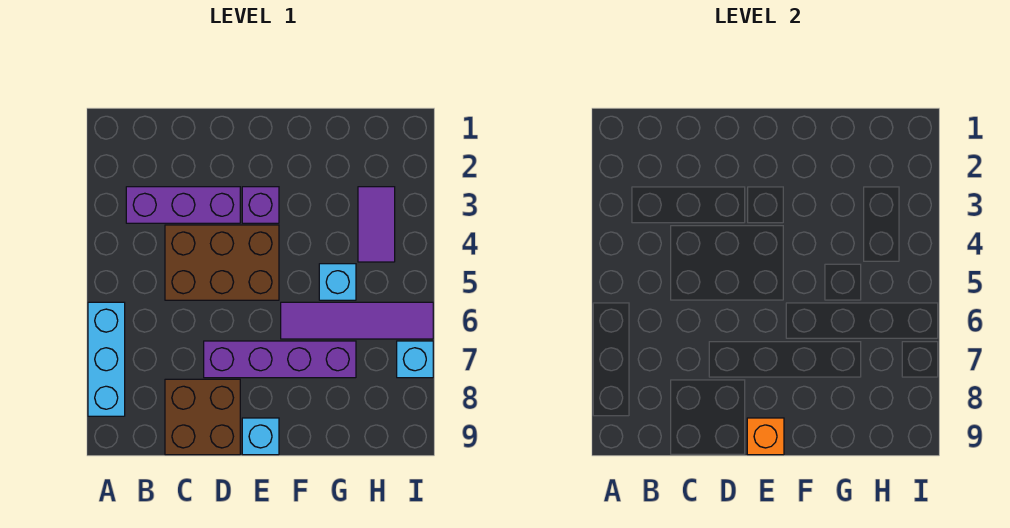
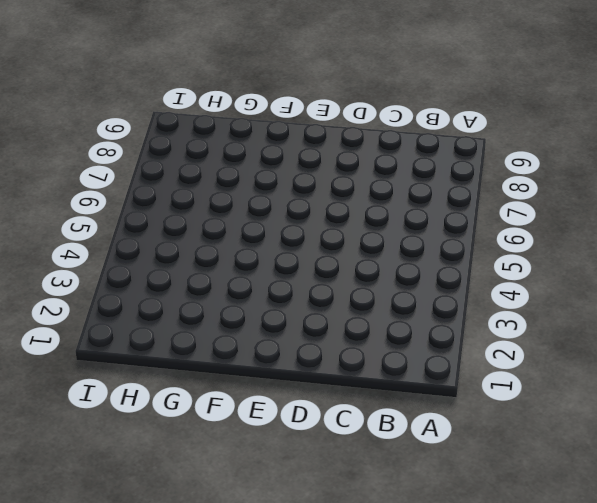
none -> cyan 1x3 brick [88,302,125,416]
none -> purple 1x3 brick [126,187,240,223]
none -> brown 2x3 brick [165,225,279,300]

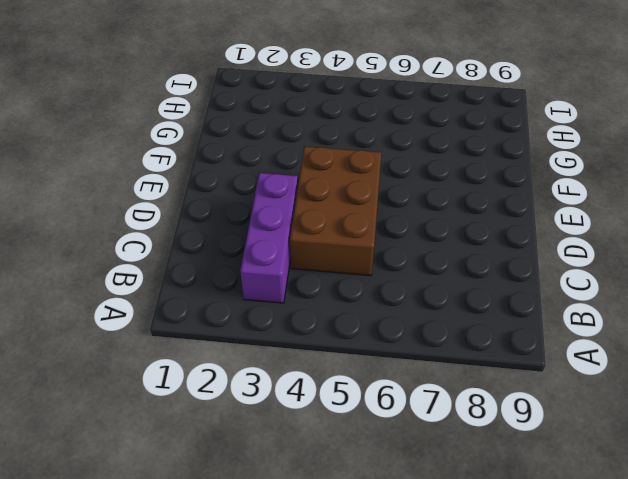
none -> cyan 1x3 brick [88,302,125,416]
none -> brown 2x2 brick [165,379,240,455]
none -> purple 1x4 brick [204,341,356,378]

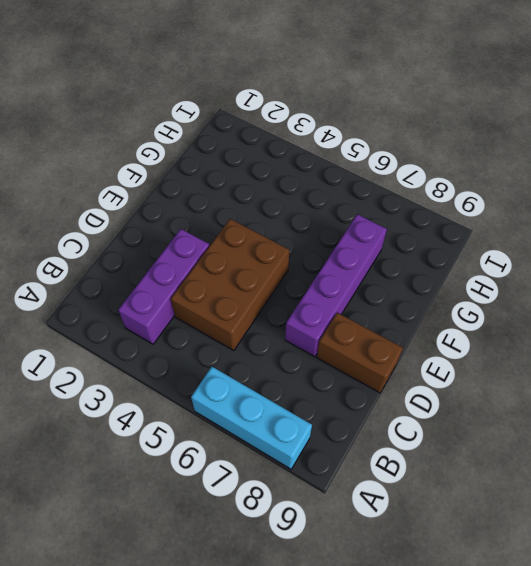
brown 1x2 brick [317,313,403,393] -> brown 2x2 brick [165,379,240,455]
none -> purple 1x1 brick [242,187,279,223]
none -> cyan 1x1 brick [242,418,279,455]
none -> purple 1x4 tile [281,302,433,339]

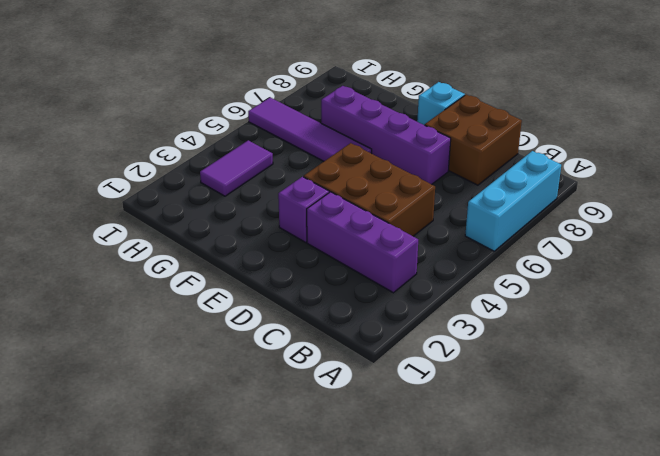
none -> cyan 1x1 brick [319,264,356,300]
none -> cyan 1x1 brick [397,341,433,378]
none -> orange 1x1 brick [747,418,784,455]

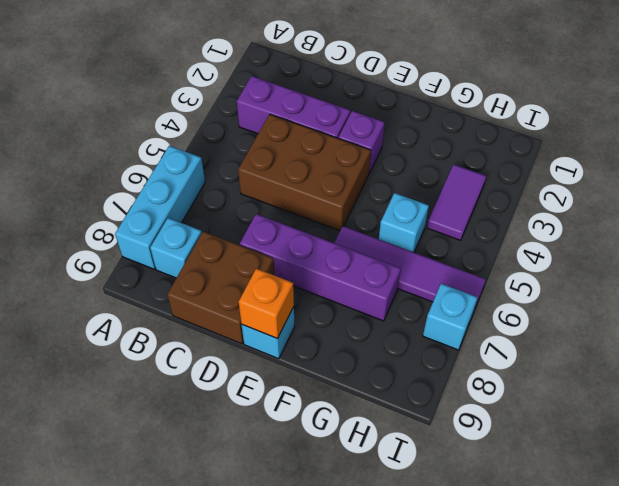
cyan 1x1 brick [150,218,202,278] -> none

